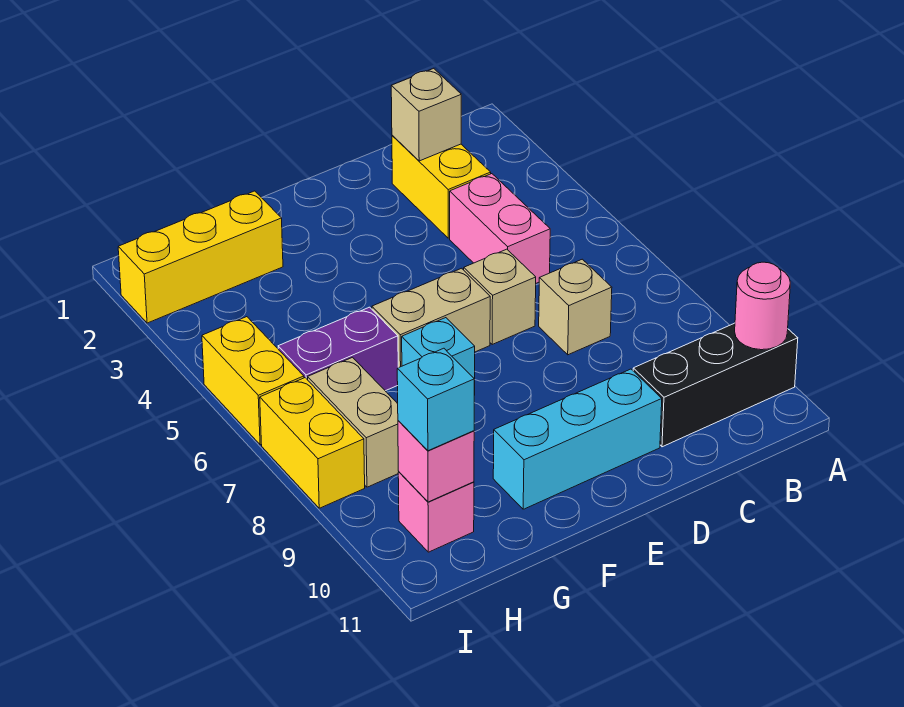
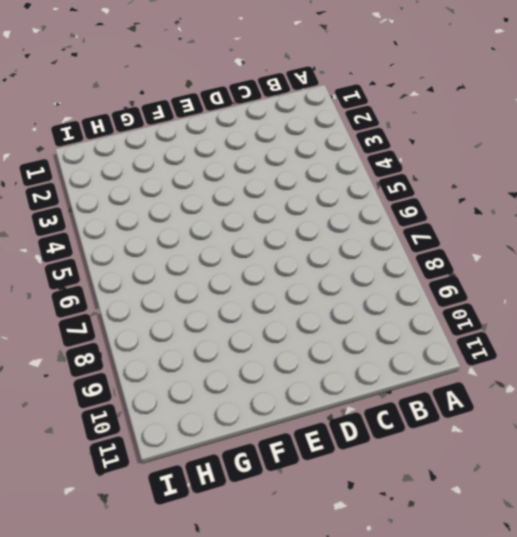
none -> black 1x3 brick [633,323,798,447]
none -> yellow 1x2 brick [392,135,491,238]
none -> pink 1x2 brick [450,174,550,283]

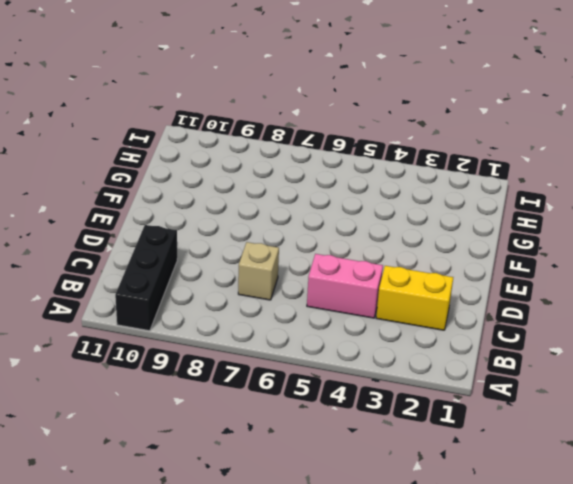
none -> tan 1x1 brick [464,249,536,345]
none -> cyan 1x3 brick [493,369,662,509]
none -> tan 1x2 brick [372,268,490,368]

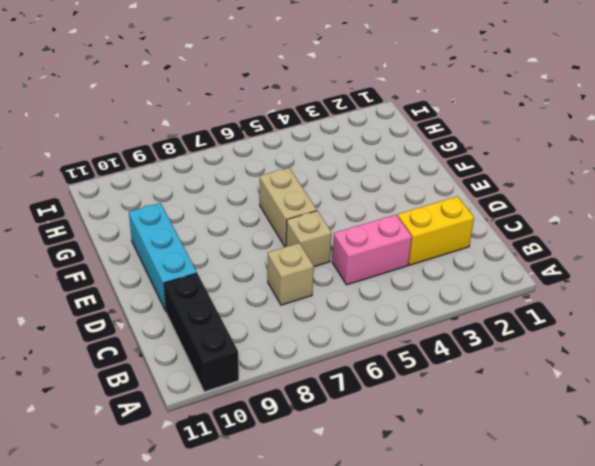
none -> cyan 1x1 brick [402,318,475,395]
none -> yellow 1x3 brick [118,191,283,323]
none -> purple 1x2 brick [278,307,398,391]

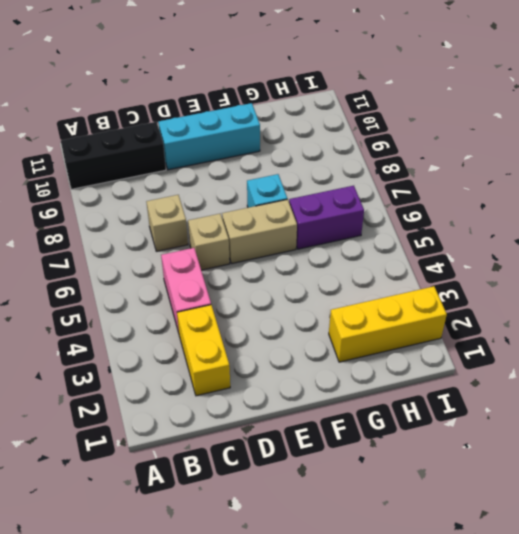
none -> tan 1x2 brick [308,357,399,487]
none -> pink 1x1 brick [398,472,474,552]
none -> yellow 1x2 brick [202,317,304,445]

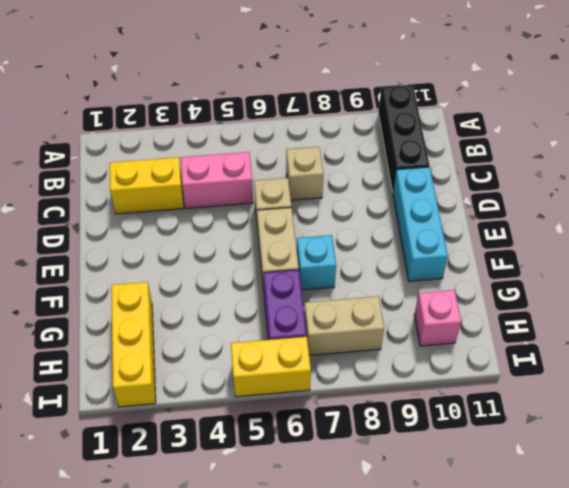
none -> yellow 1x2 brick [260,378,365,508]
none -> pink 1x1 round brick [735,262,790,350]
none -> tan 1x1 brick [391,68,461,161]

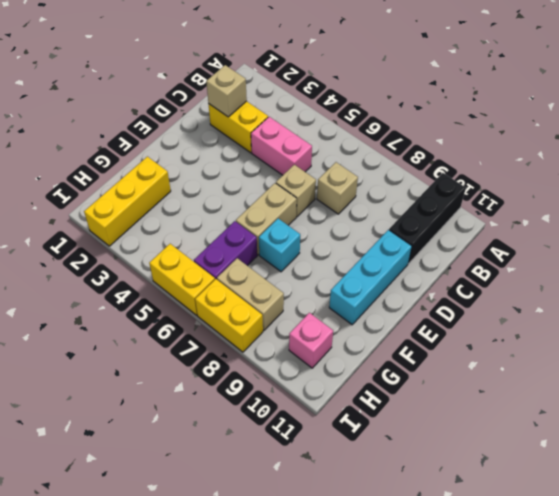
none -> pink 1x1 round brick [735,262,790,350]
none -> pink 1x1 brick [398,421,474,502]
none -> cyan 1x1 brick [397,348,474,451]

